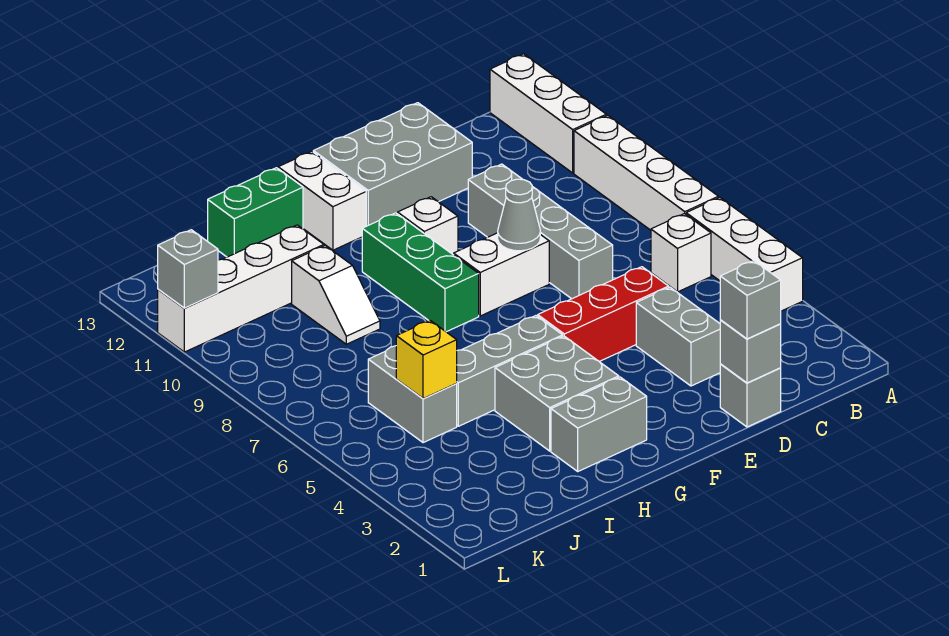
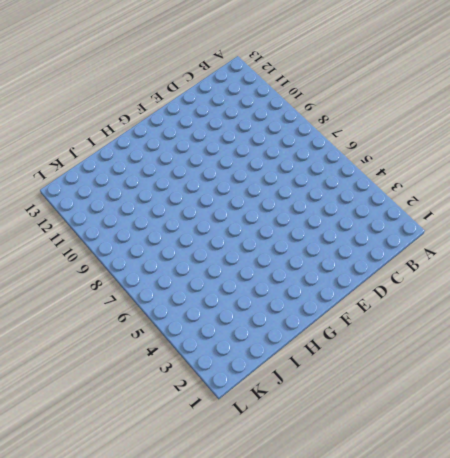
none -> white 1x3 brick [686,197,803,311]
none -> white 1x4 brick [574,115,718,230]
none -> white 1x3 brick [490,54,606,173]

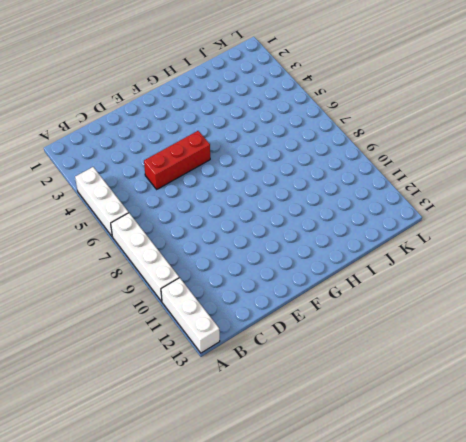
none -> white 1x1 brick [651,214,711,292]
none -> grey 1x1 brick [720,364,781,427]
none -> grey 1x2 brick [636,287,720,386]

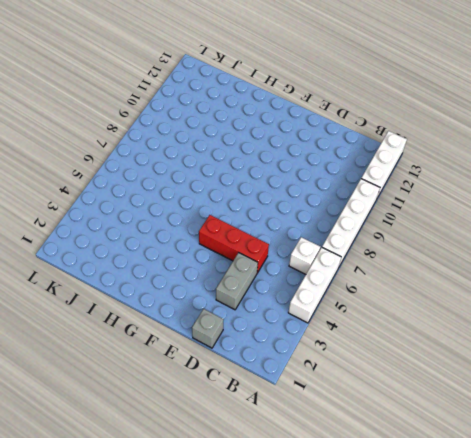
none -> grey 1x4 brick [468,164,613,299]
none -> grey 2x3 brick [313,103,472,226]
none -> white 1x2 brick [454,233,549,316]

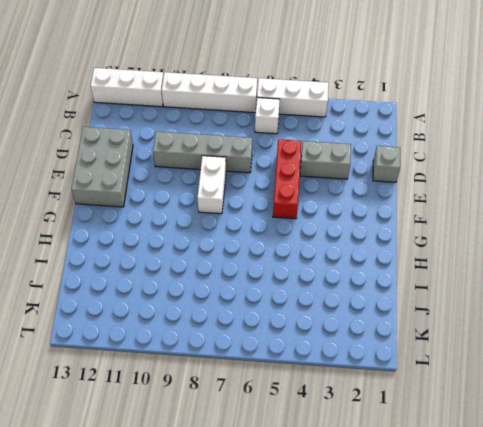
none -> white 1x1 brick [398,197,458,255]
none -> grey 1x2 brick [551,377,647,471]
none -> grey 2x2 brick [495,336,619,451]

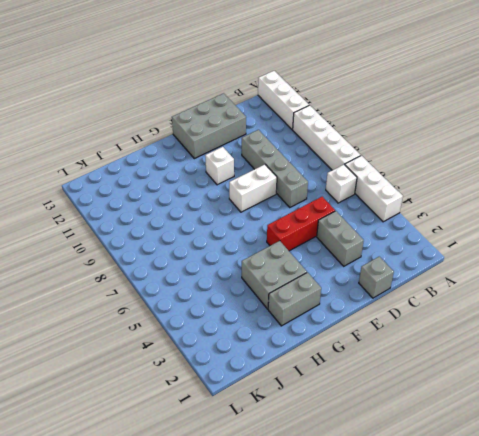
none -> grey 1x3 brick [456,316,563,426]
none -> green 1x3 brick [362,213,479,332]
none -> white 1x2 brick [278,151,366,250]

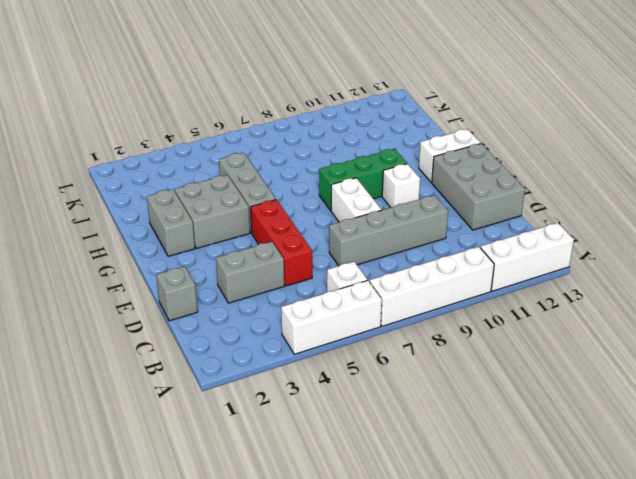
none -> green 1x2 brick [208,168,303,257]
none -> white 1x2 slope [292,246,380,344]
none -> white 1x4 brick [158,225,324,352]

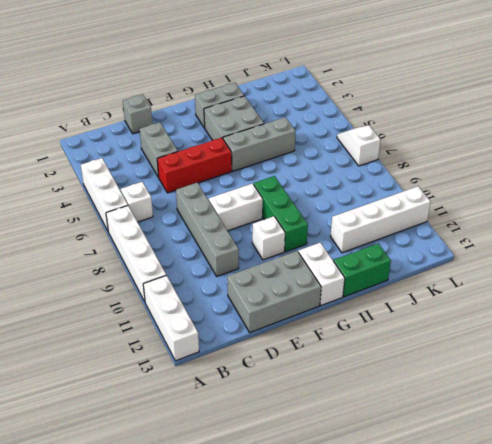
white 1x2 slope [337,125,381,166] -> white 1x2 slope moved to [292,246,380,344]
none -> grey 1x2 brick [368,346,457,443]
none -> grey 1x1 brick [720,320,781,383]
none -> grey 1x1 cone [498,179,540,251]

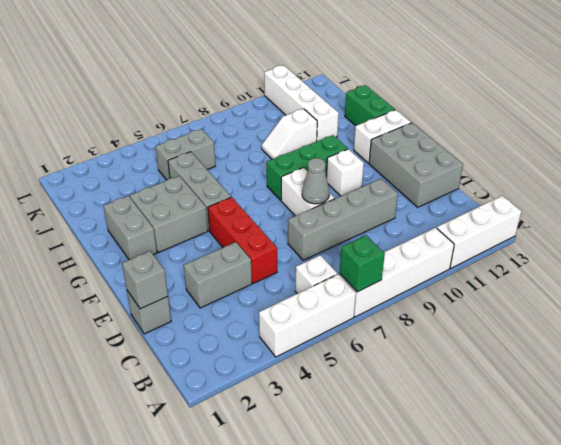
green 1x1 brick [340,235,385,292] -> none
none -> yellow 1x1 brick [396,320,457,399]
none -> grey 1x1 brick [158,230,218,308]
none -> grey 1x1 brick [720,261,781,339]

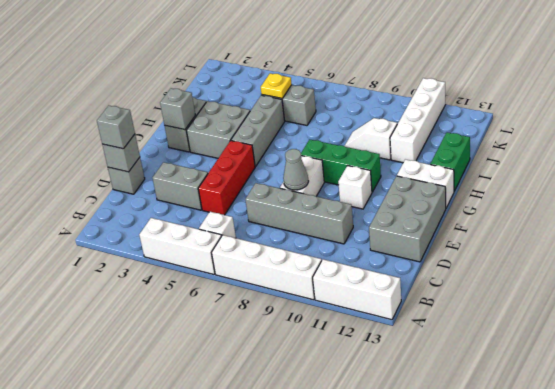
grey 1x1 brick [160,88,195,130] -> grey 1x1 brick moved to [158,230,218,308]
yellow 1x1 plate [261,73,292,98] -> yellow 1x1 brick [396,320,457,399]

